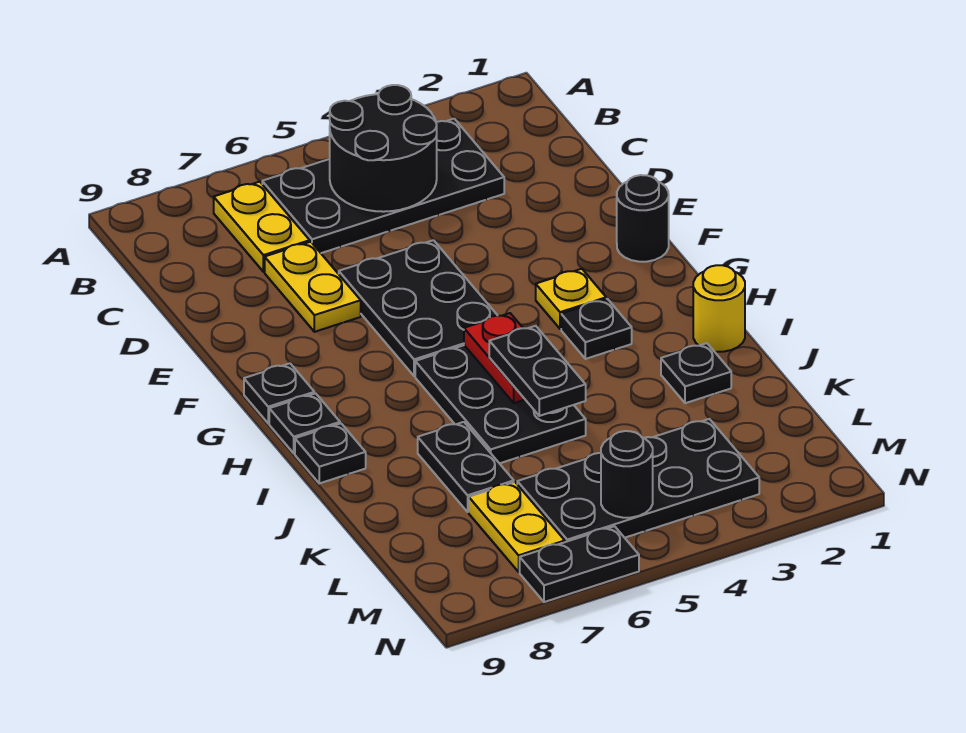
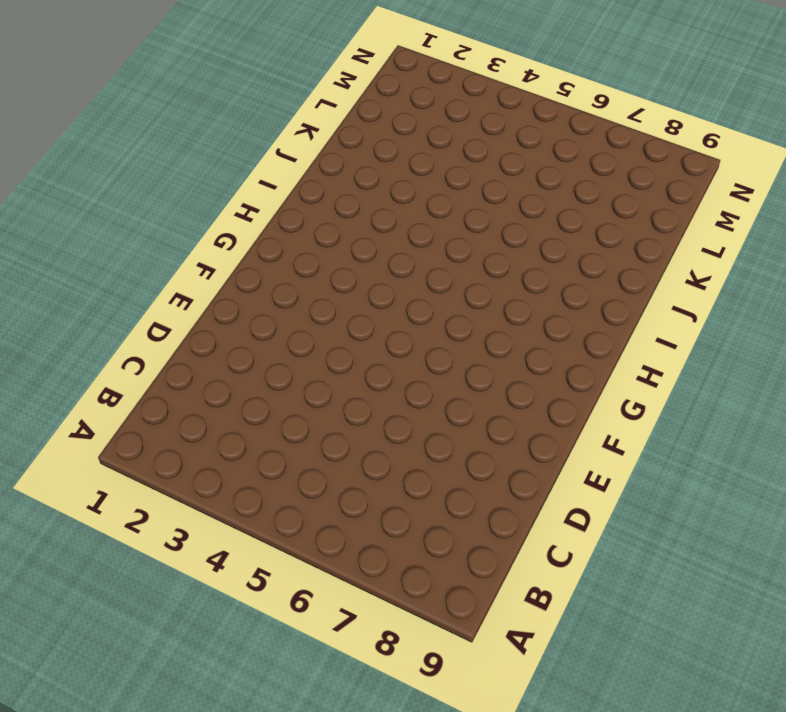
none -> black 2x4 plate [262,119,504,253]
none -> yellow 1x2 plate [214,182,310,272]
none -> yellow 1x2 plate [265,242,361,332]

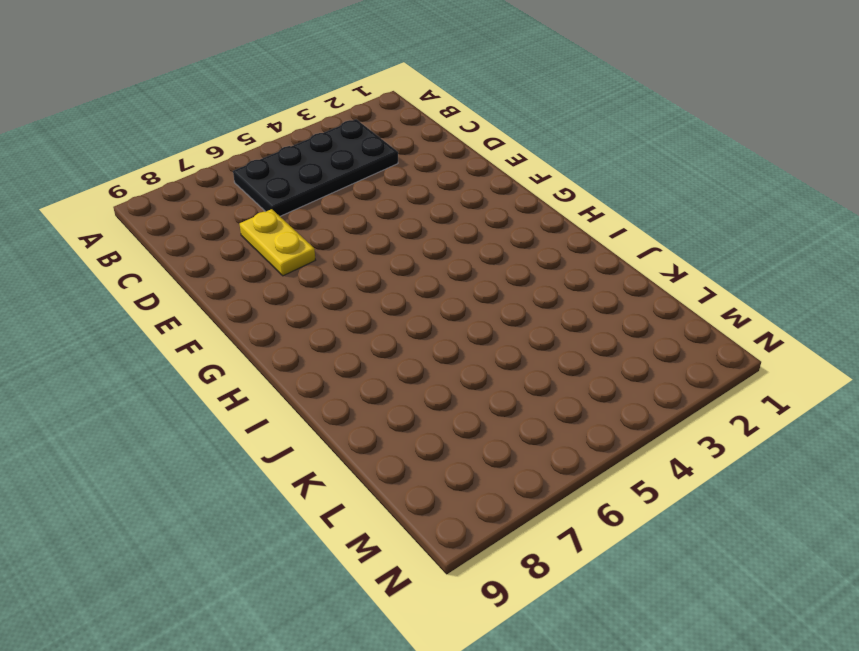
none -> yellow 1x2 plate [214,182,310,272]
none -> black 2x3 plate [339,240,498,376]
none -> black 1x1 round brick [617,175,669,262]

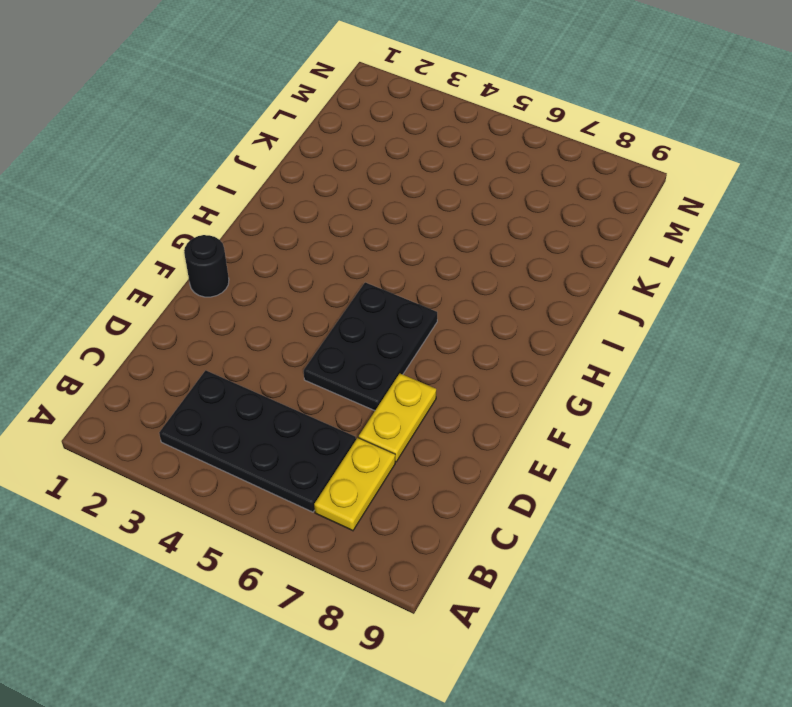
none -> yellow 1x1 plate [536,269,606,329]
none -> black 1x1 plate [244,363,314,423]
none -> black 1x1 plate [561,299,632,359]

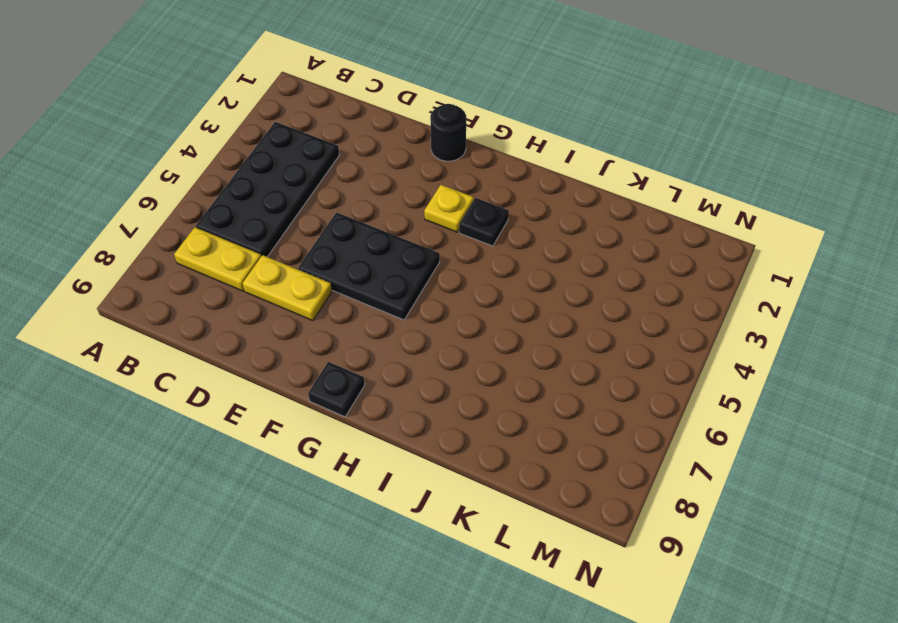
none -> black 2x3 plate [415,345,586,464]
none -> black 1x1 plate [269,393,340,453]
none -> yellow 1x1 round brick [693,265,745,352]

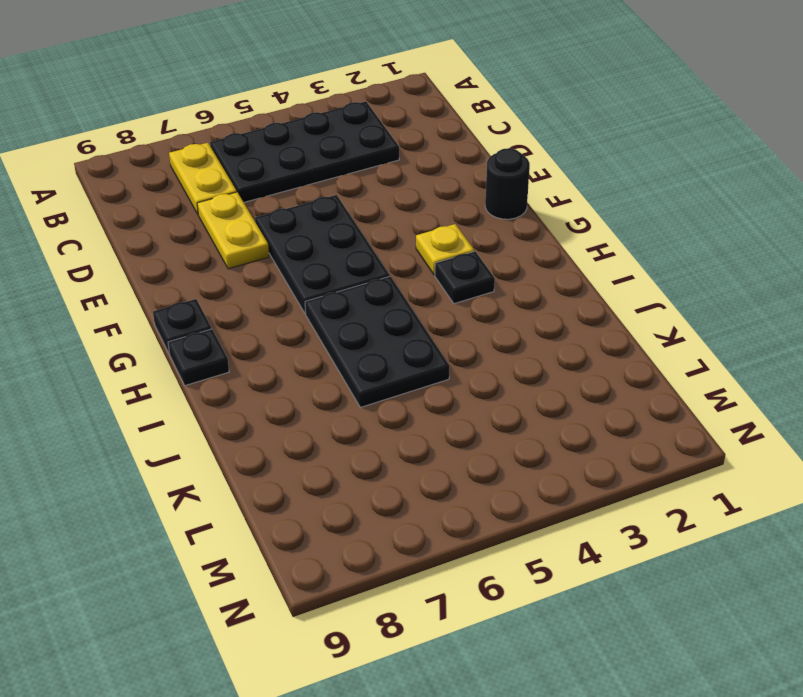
none -> yellow 1x1 round brick [693,265,745,352]
none -> black 1x1 plate [295,424,366,483]
none -> black 1x1 plate [661,343,731,403]

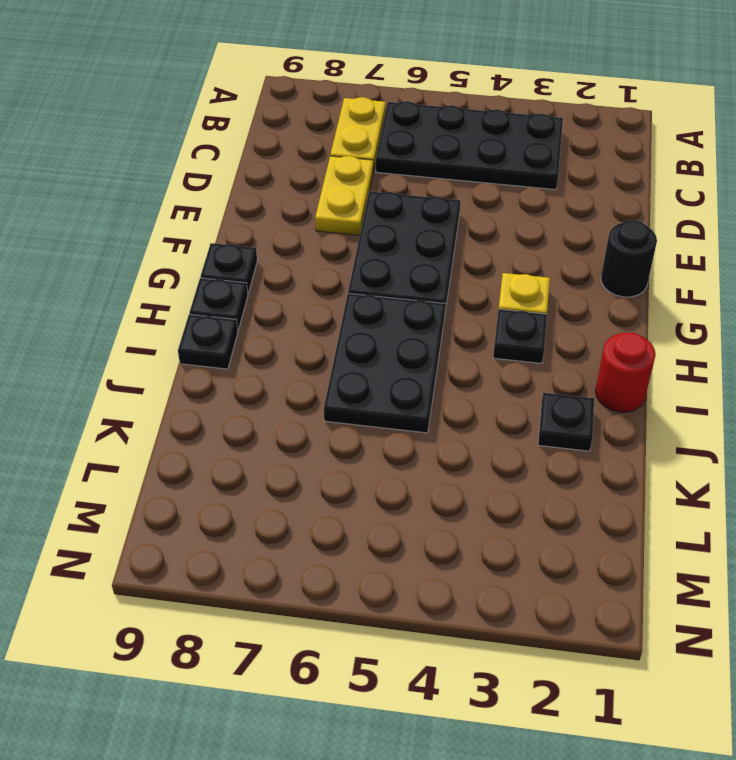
red 1x1 round brick [595,332,656,412] -> yellow 1x1 round brick [693,265,745,352]
none -> black 1x2 plate [418,422,514,512]
none -> black 2x4 plate [517,419,759,542]
none -> yellow 1x2 plate [469,482,565,572]

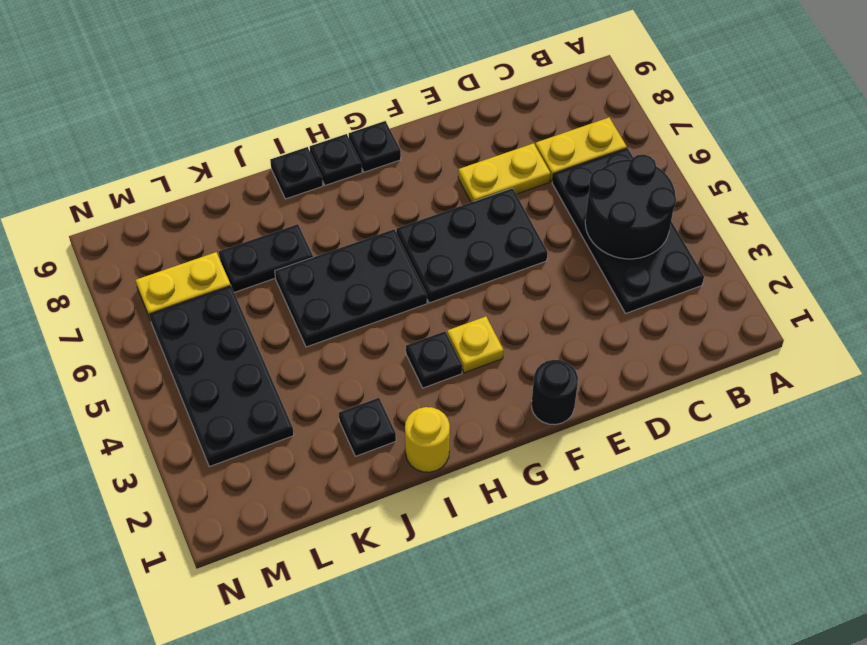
none -> black 1x2 plate [520,526,639,602]
none -> red 1x2 plate [464,313,525,403]
none -> black 1x1 round brick [601,431,653,518]

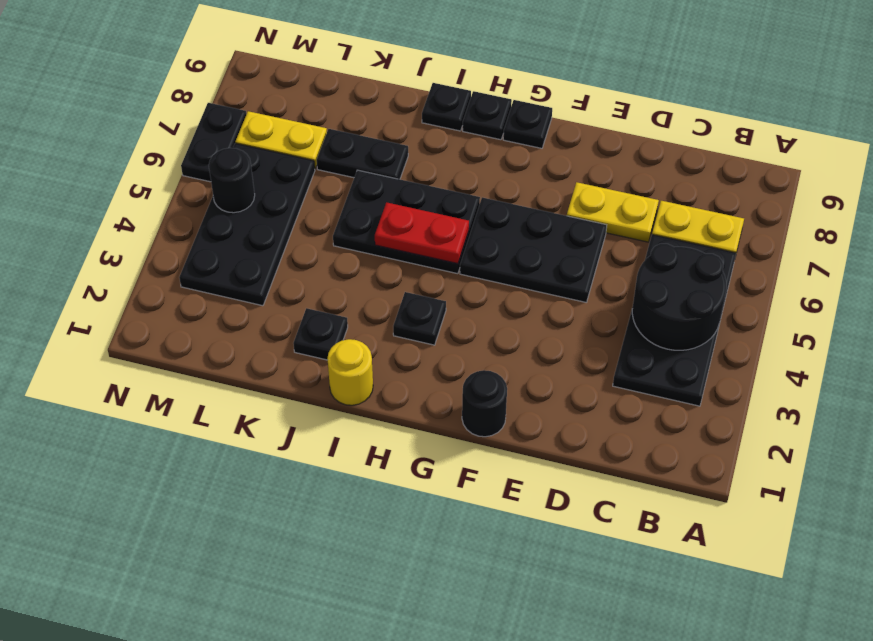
none -> yellow 1x1 plate [536,269,606,329]
none -> black 1x2 plate [489,326,586,416]

